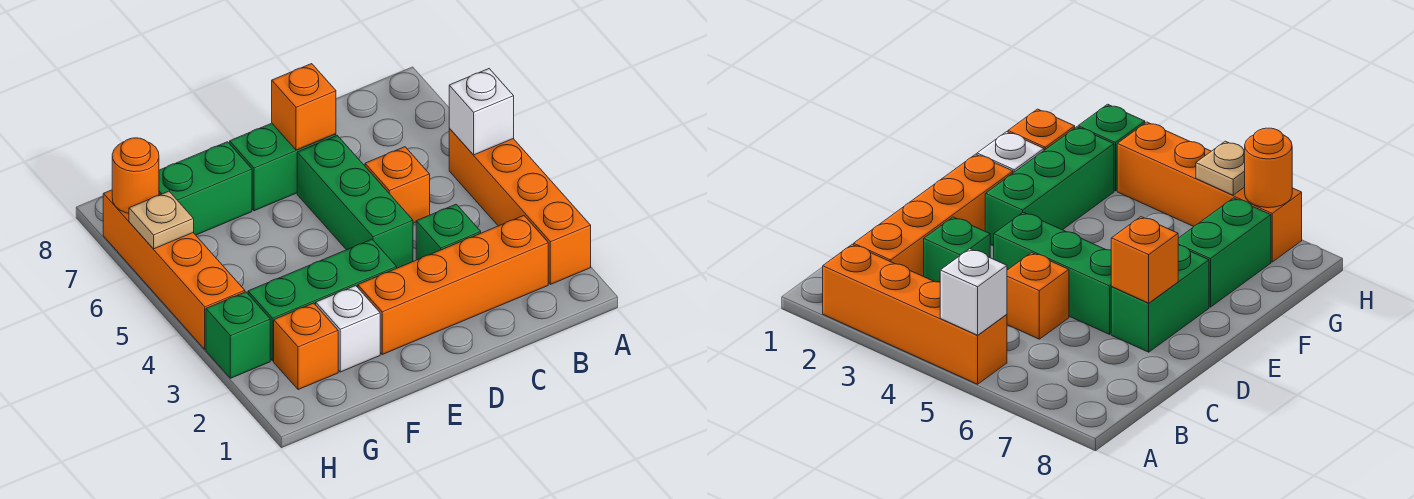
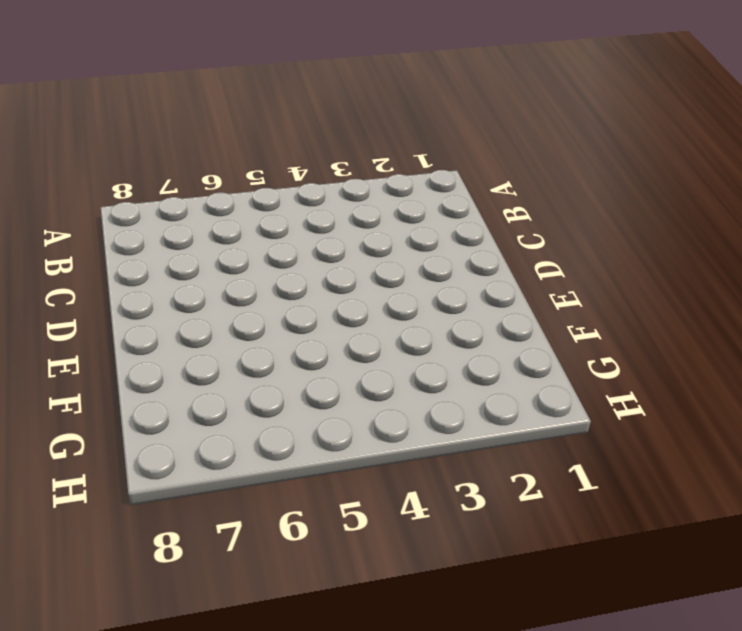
none -> orange 1x4 brick [449,128,591,284]
none -> orange 1x4 brick [358,216,548,354]
none -> green 1x1 brick [416,204,481,260]

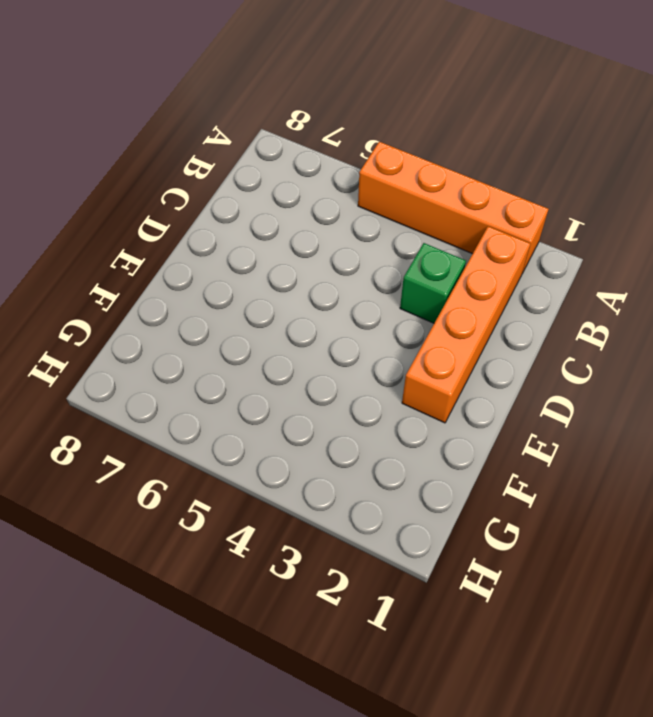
none -> orange 1x1 brick [365,147,430,223]
none -> green 1x3 brick [297,135,413,268]
none -> green 1x2 brick [229,123,336,211]

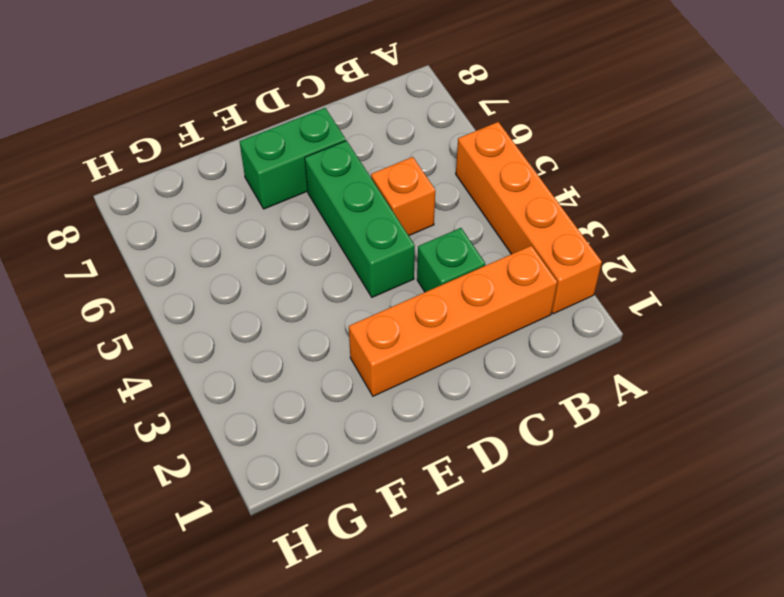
none -> green 1x3 brick [248,239,397,361]
none -> white 1x1 brick [316,286,380,372]
none -> green 1x2 brick [159,142,252,235]

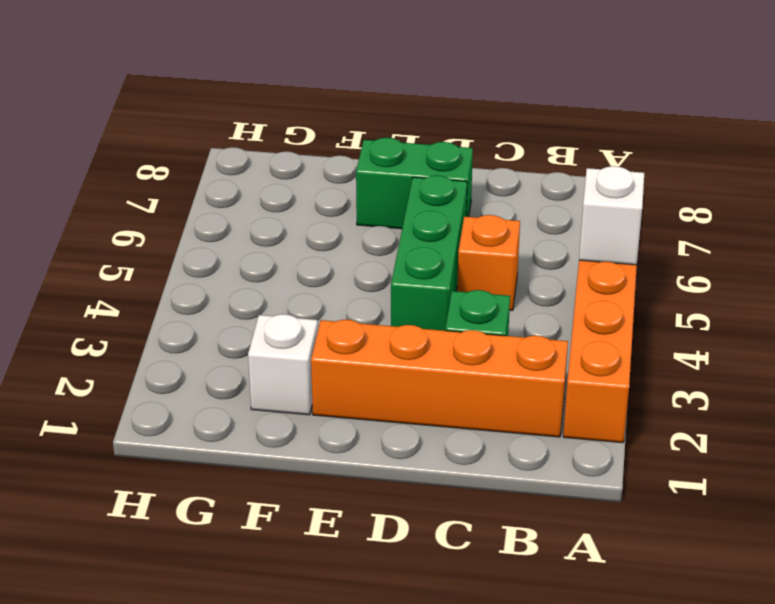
none -> green 1x3 brick [248,239,397,361]
none -> green 1x2 brick [159,142,252,235]
none -> orange 1x1 brick [274,303,338,390]

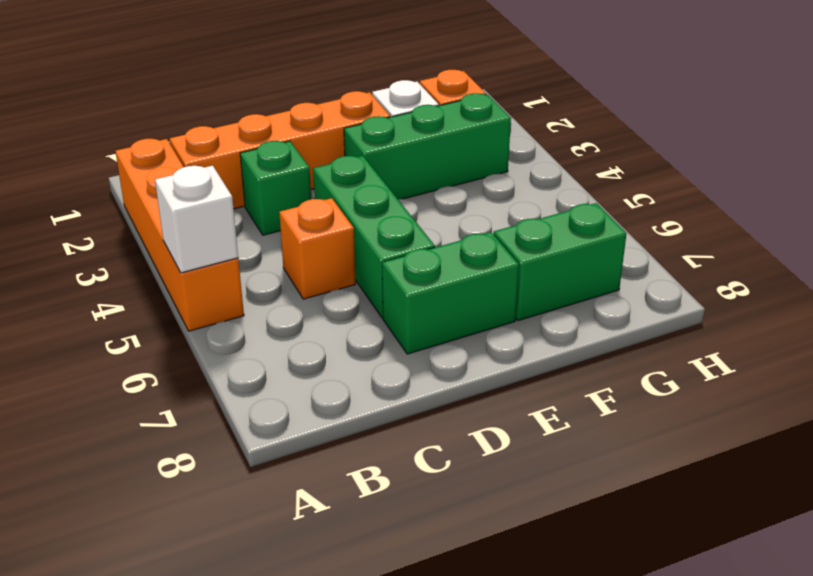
none -> green 1x1 brick [206,292,270,378]
none -> orange 1x4 brick [103,190,245,349]
none -> orange 1x1 brick [272,64,336,150]

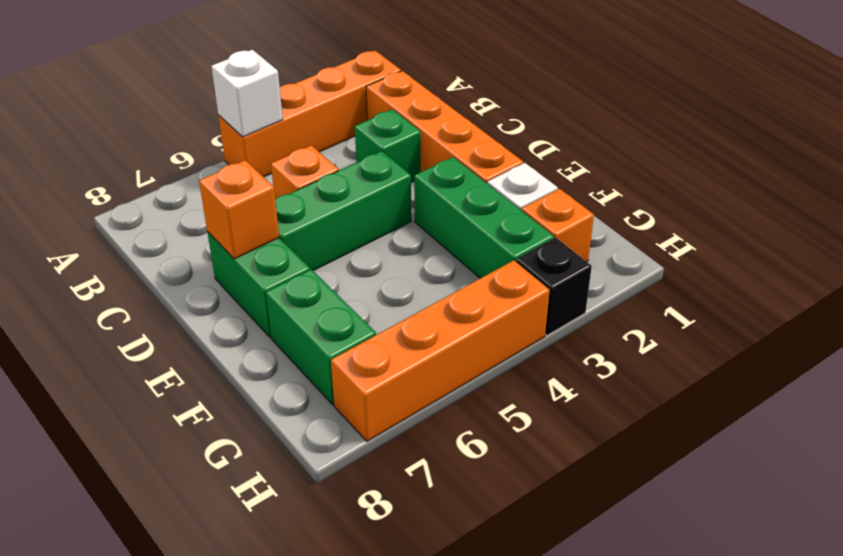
black 1x1 brick [516,238,592,335] -> green 1x1 brick [206,292,270,378]
none -> tan 1x1 plate [129,191,194,249]
none -> orange 1x1 round brick [112,138,159,213]

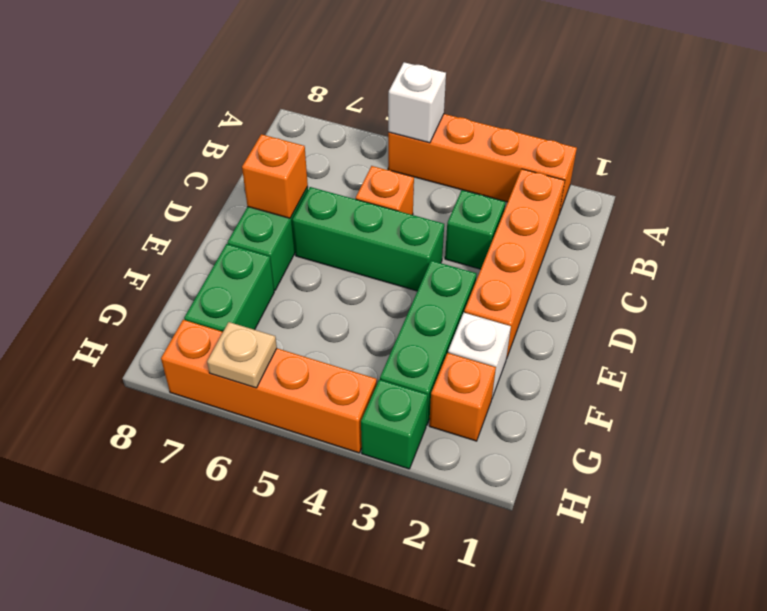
none -> orange 1x1 round brick [112,138,159,213]

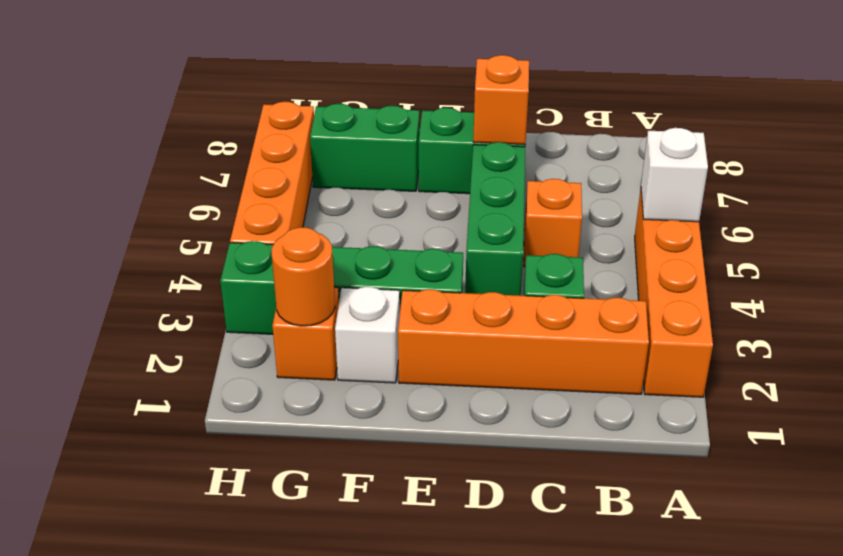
orange 1x1 round brick [271,227,335,326] -> orange 1x1 round brick moved to [112,138,159,213]
none -> tan 1x1 plate [129,191,194,249]

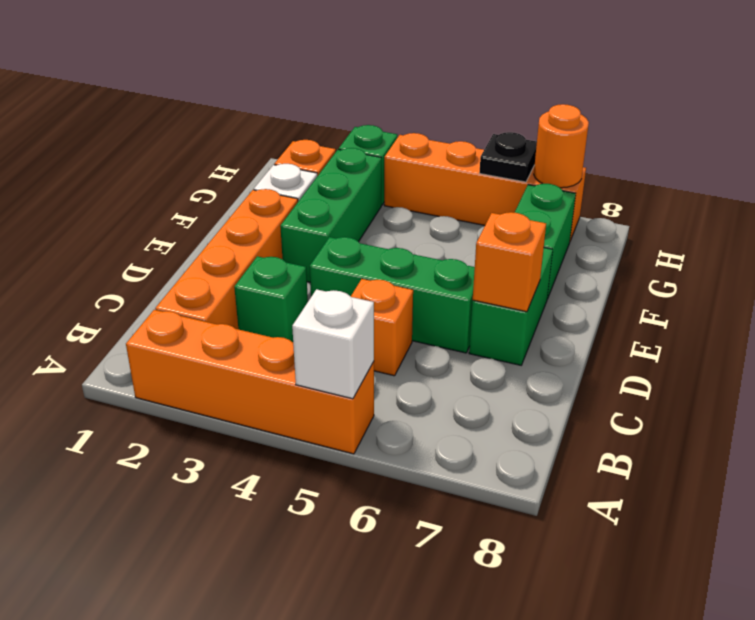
black 1x1 plate [479,132,537,182] -> tan 1x1 plate [129,191,194,249]

